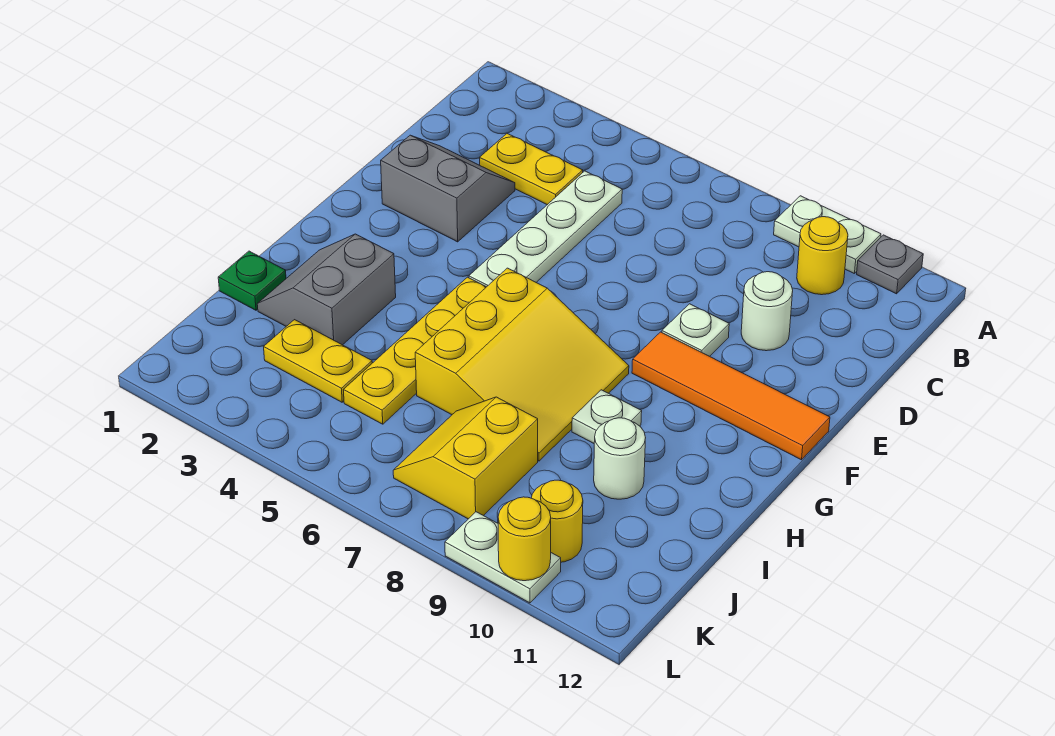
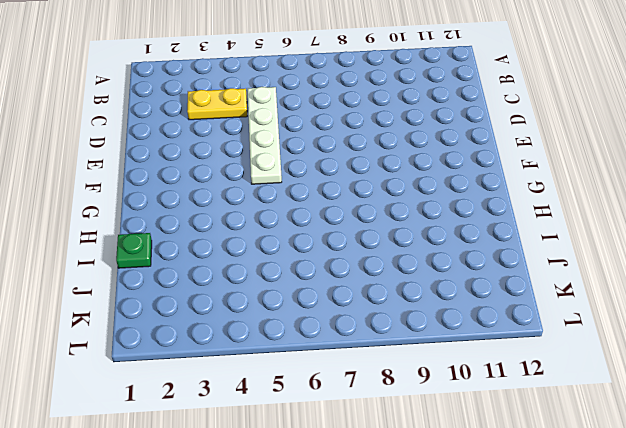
none -> white 1x2 plate [774,196,881,274]
none -> grey 1x1 plate [857,235,923,294]
none -> yellow 1x1 round brick [797,217,848,295]

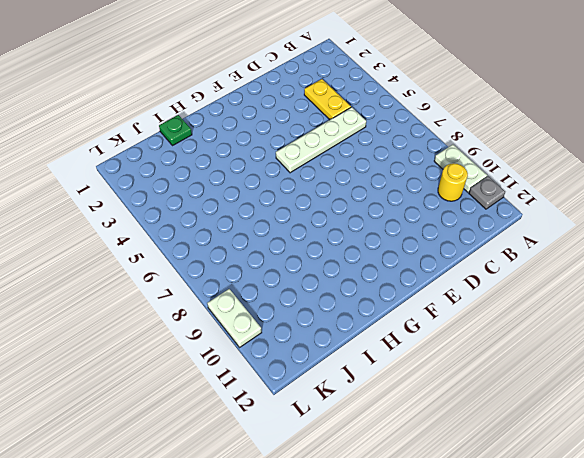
none -> grey 2x2 slope [381,135,515,242]
none -> white 1x1 round brick [741,272,793,351]
none -> white 1x1 plate [662,304,729,356]

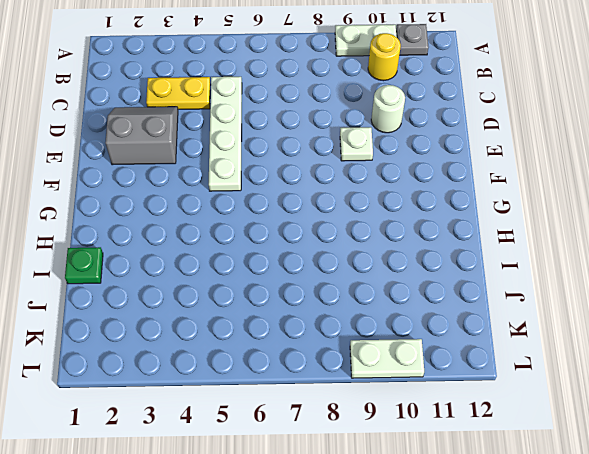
none -> orange 1x4 tile [632,332,830,460]
none -> yellow 1x4 plate [344,277,486,424]
none -> yellow 3x3 slope [415,268,629,461]

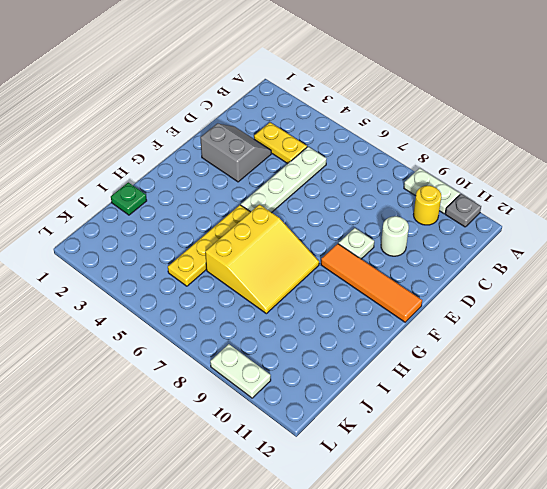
none -> grey 2x2 slope [257,234,396,345]
none -> white 1x1 plate [572,390,642,443]
none -> white 1x1 round brick [594,418,646,499]

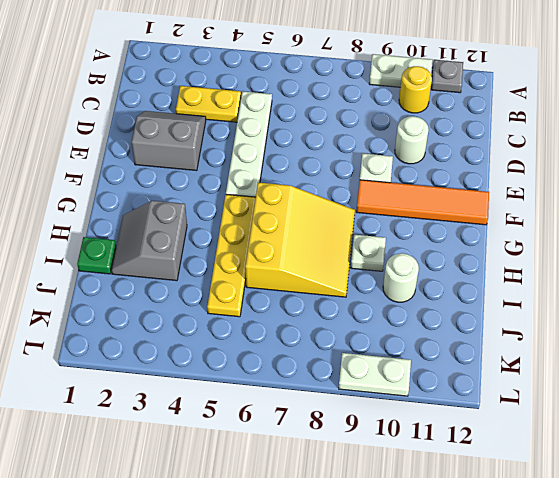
none -> yellow 1x2 plate [264,320,372,402]
none -> yellow 2x2 slope [393,397,538,519]
none -> yellow 1x1 round brick [532,480,583,562]

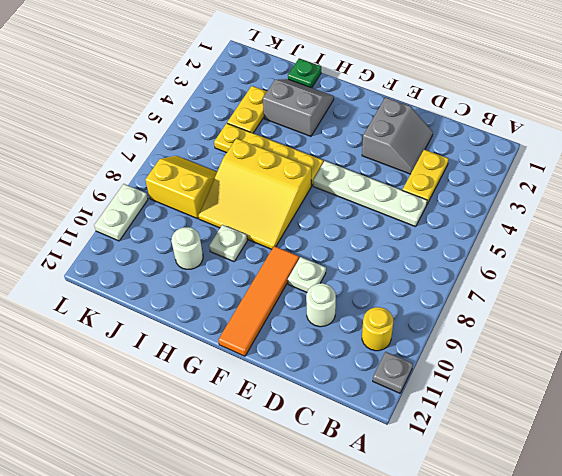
none -> white 1x2 plate [774,196,881,274]
none -> yellow 1x1 round brick [532,480,583,562]
none -> yellow 1x1 round brick [498,497,551,581]

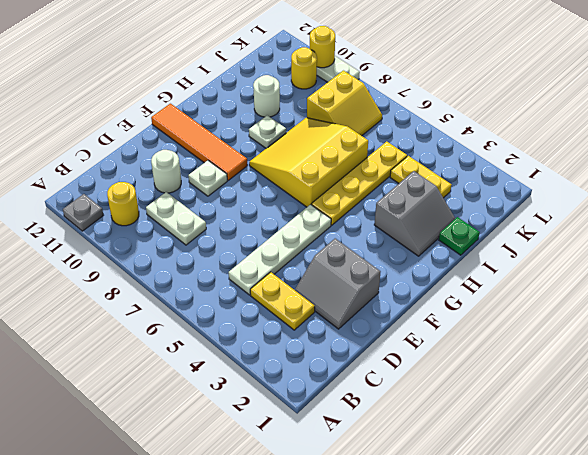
white 1x2 plate [146,192,206,245] -> white 1x2 plate moved to [774,196,881,274]

